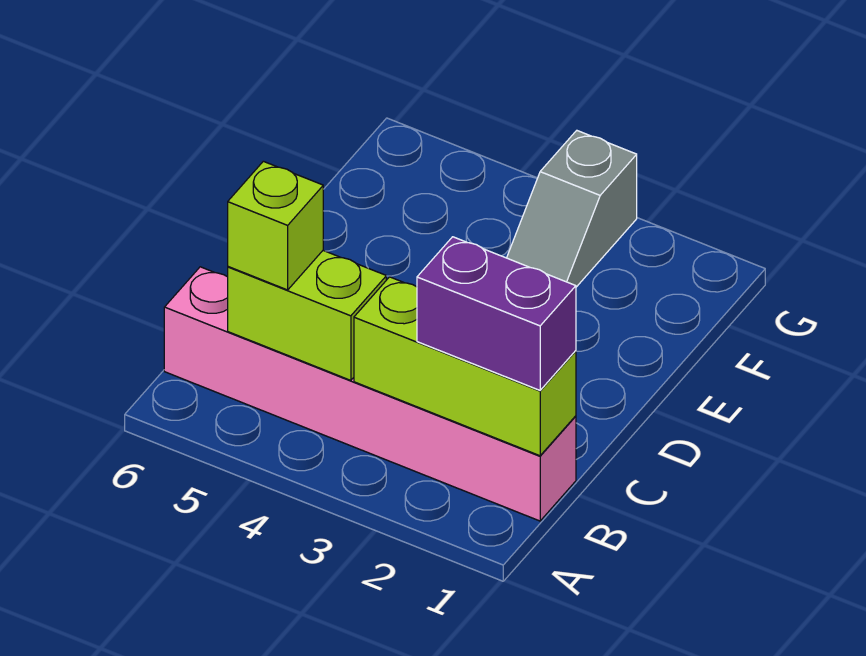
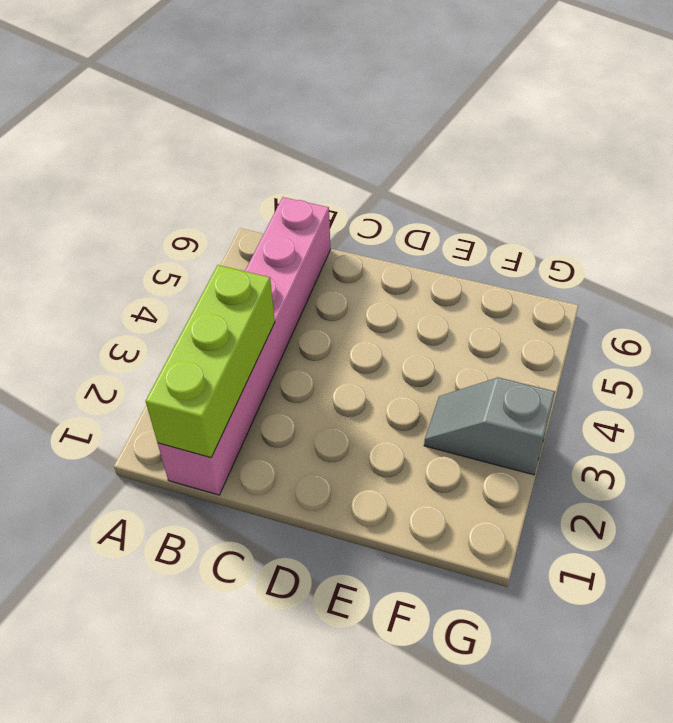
none -> lime 1x2 brick [228,251,386,380]
none -> purple 1x2 brick [417,237,576,390]

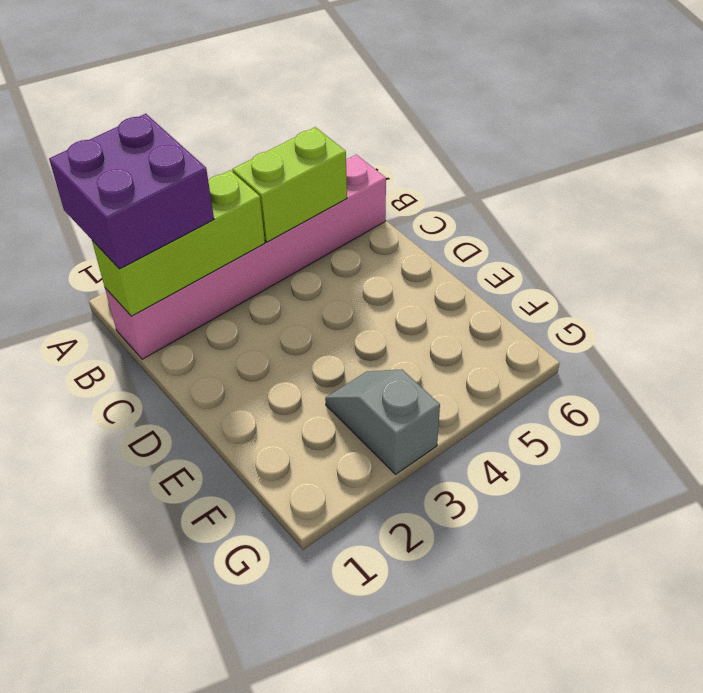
purple 2x2 brick [49,114,214,269] -> purple 1x2 brick [417,237,576,390]
none -> lime 1x1 brick [228,161,323,290]

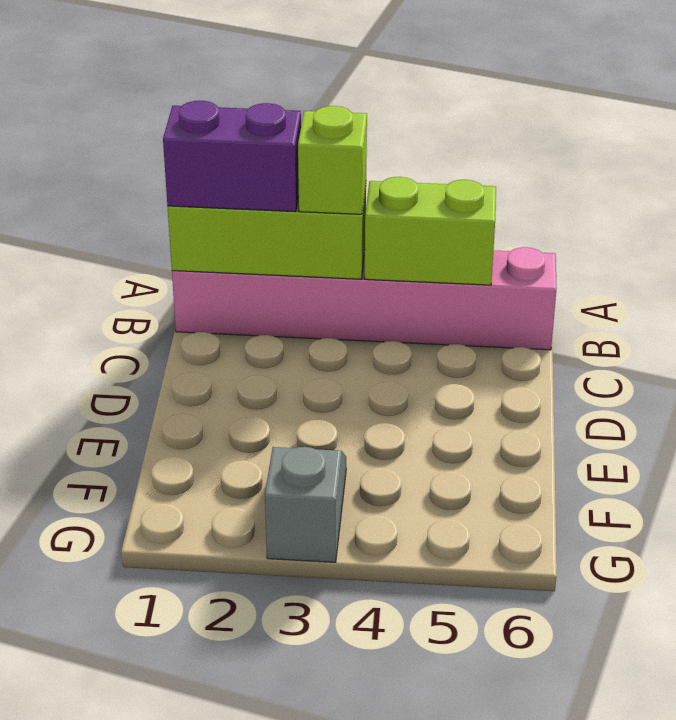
lime 1x1 brick [298,106,367,214] -> lime 1x1 brick moved to [228,161,323,290]

